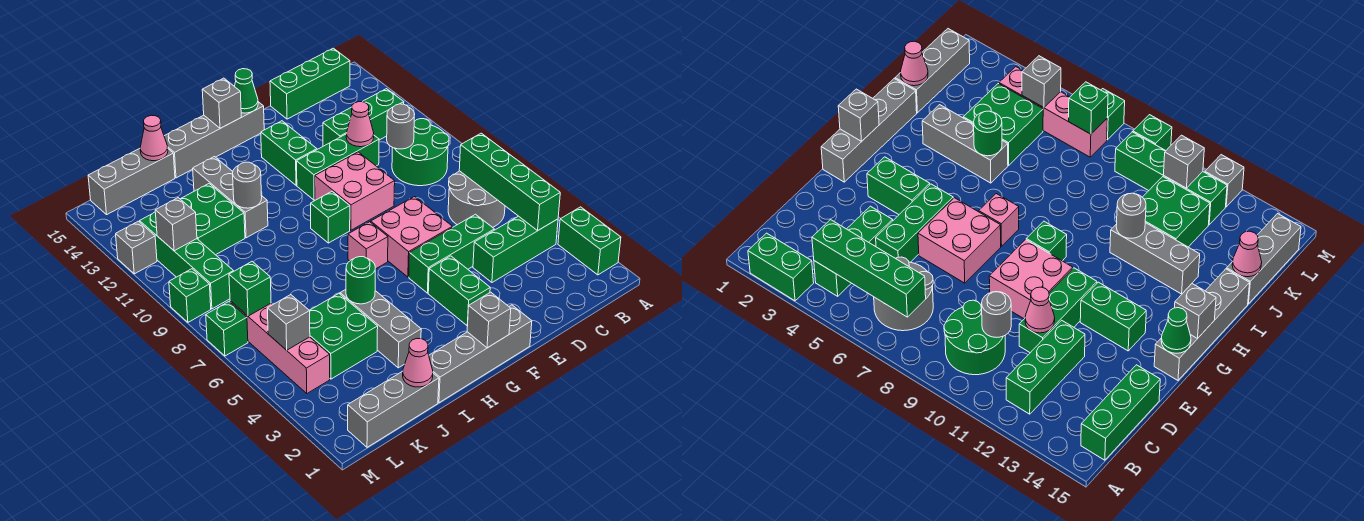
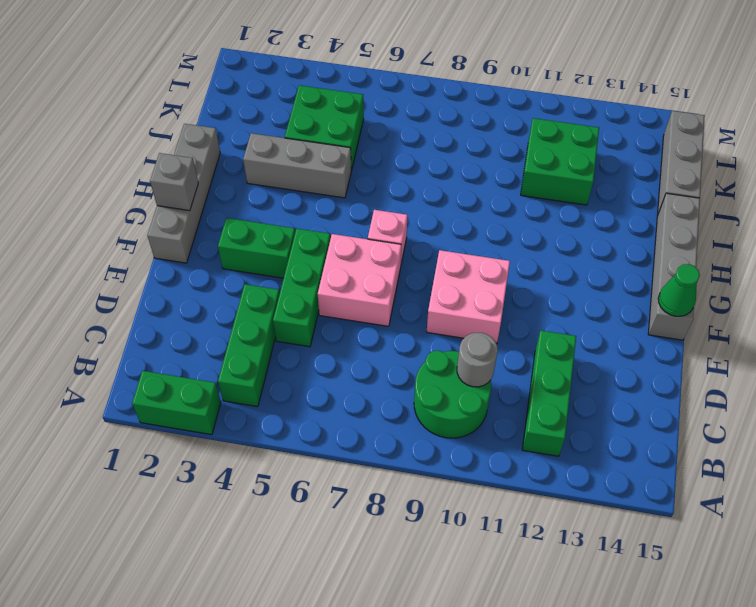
none -> grey 2x2 round brick [448,171,505,227]
none -> green 1x3 brick [270,48,350,119]
none -> green 1x3 brick [297,134,379,200]
none -> green 1x2 brick [261,121,317,185]

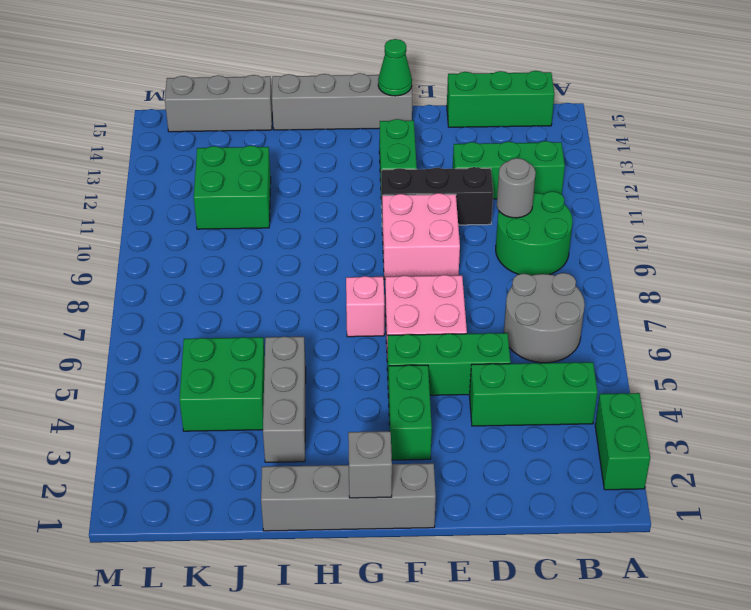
black 1x3 brick [381,167,493,225] -> green 1x3 brick [297,134,379,200]
none -> green 1x1 brick [311,191,350,243]
none -> grey 1x3 brick [193,157,268,238]
none -> grey 1x3 brick [348,371,439,447]
none -> pink 1x4 brick [230,301,330,393]

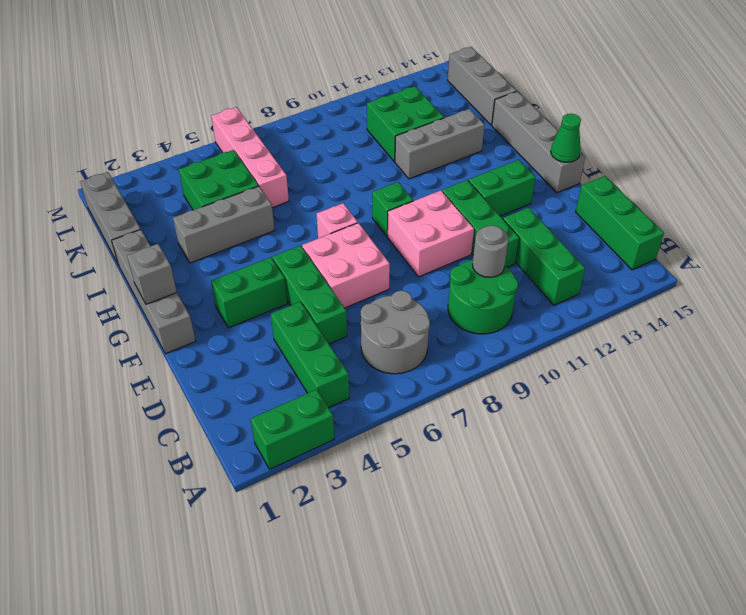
pink 1x4 brick [211,107,289,208] -> pink 1x4 brick turned to [230,301,330,393]
none -> green 1x4 brick [140,212,234,309]
none -> green 1x1 brick [206,302,248,356]
none -> green 1x1 brick [169,269,211,322]
none -> grey 1x1 brick [116,221,157,274]

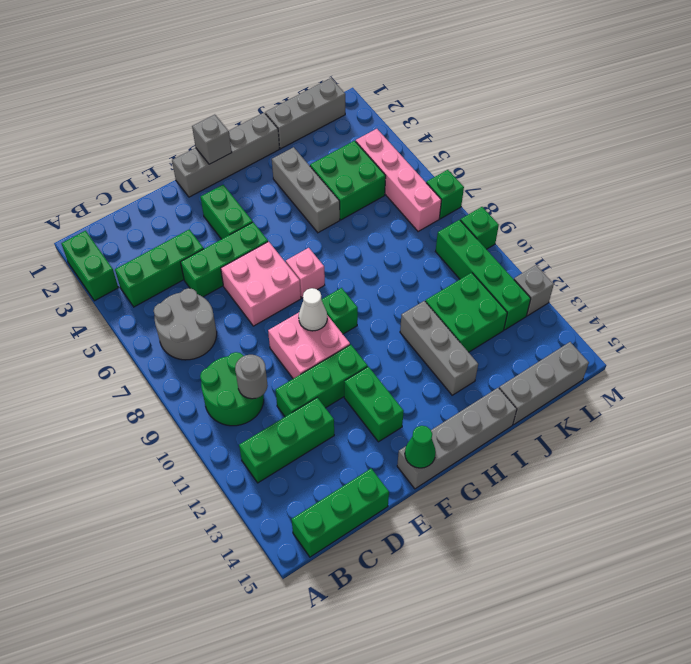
white 1x1 cone [299,288,327,331] -> none
none -> green 1x4 brick [459,133,560,230]
none -> pink 1x1 cone [346,102,374,147]
none -> grey 1x1 brick [202,78,241,128]
none -> green 1x1 round brick [346,257,375,304]

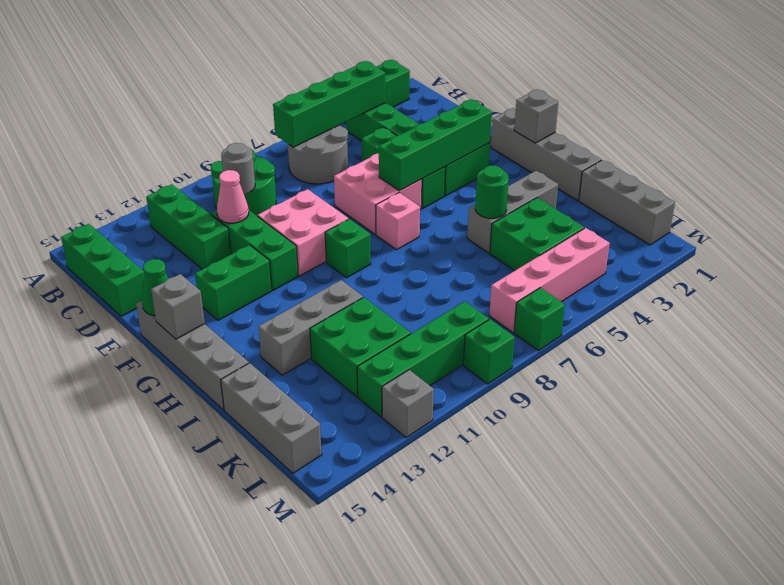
green 1x4 brick [379,99,492,191] -> none
none -> grey 1x1 round brick [233,162,262,208]
none -> pink 1x1 cone [403,339,433,387]
none -> pink 1x1 cone [140,115,168,161]
none -> grey 1x1 brick [267,294,310,350]

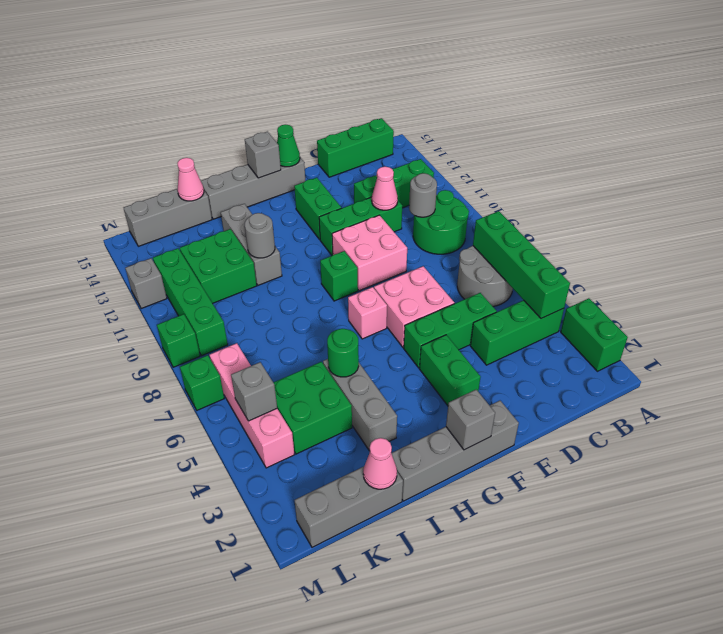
none -> green 1x1 brick [229,261,271,316]
none -> grey 1x1 brick [155,198,197,251]

